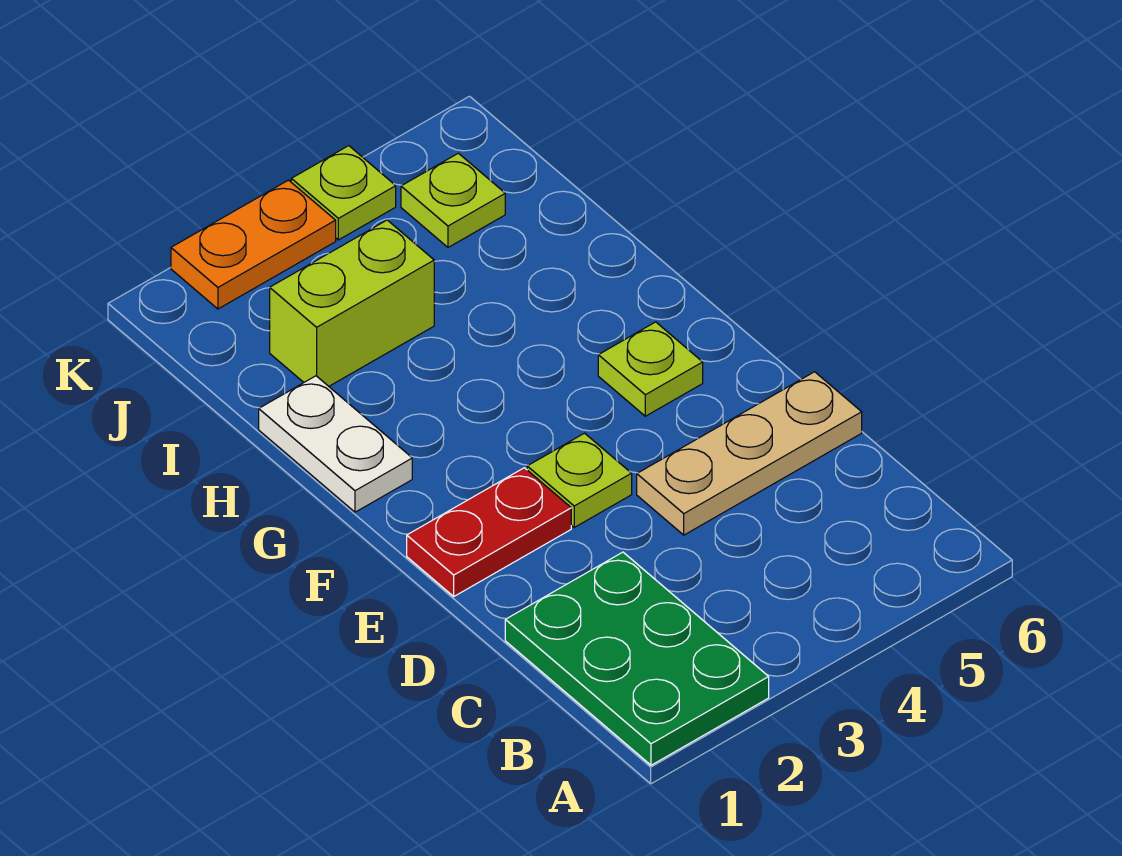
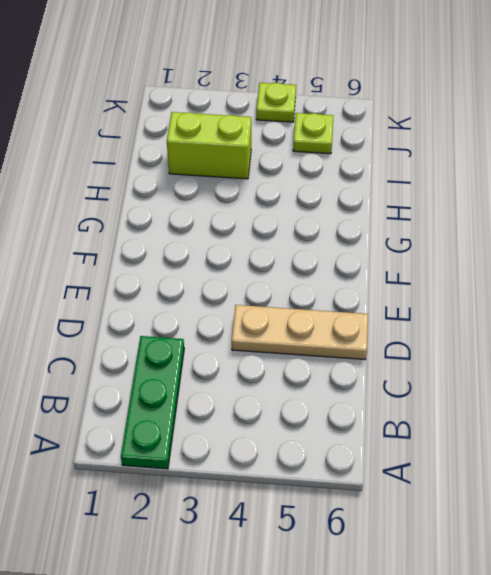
green 1x3 plate [121,336,184,469] -> green 2x3 plate [505,552,769,765]
none -> red 1x2 plate [407,468,571,596]
none -> lime 1x1 plate [527,433,632,527]

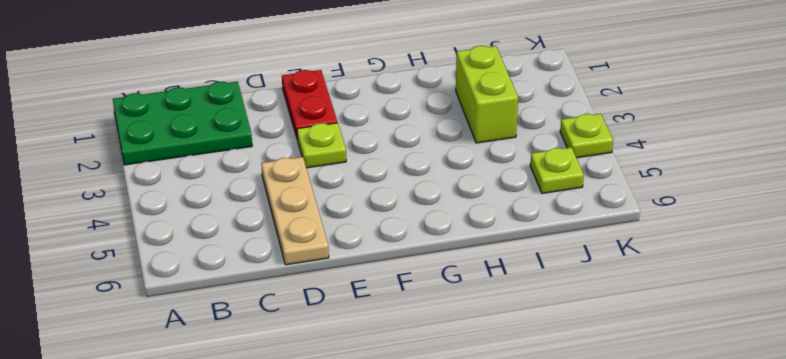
none -> lime 1x1 plate [598,322,703,416]
none -> white 1x2 plate [259,376,412,512]

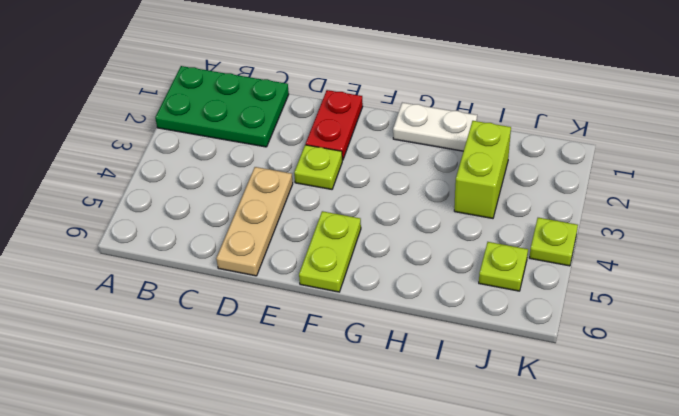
lime 1x2 plate [299,211,361,292] -> lime 1x1 plate [598,322,703,416]
none -> orange 1x2 plate [171,180,336,309]

